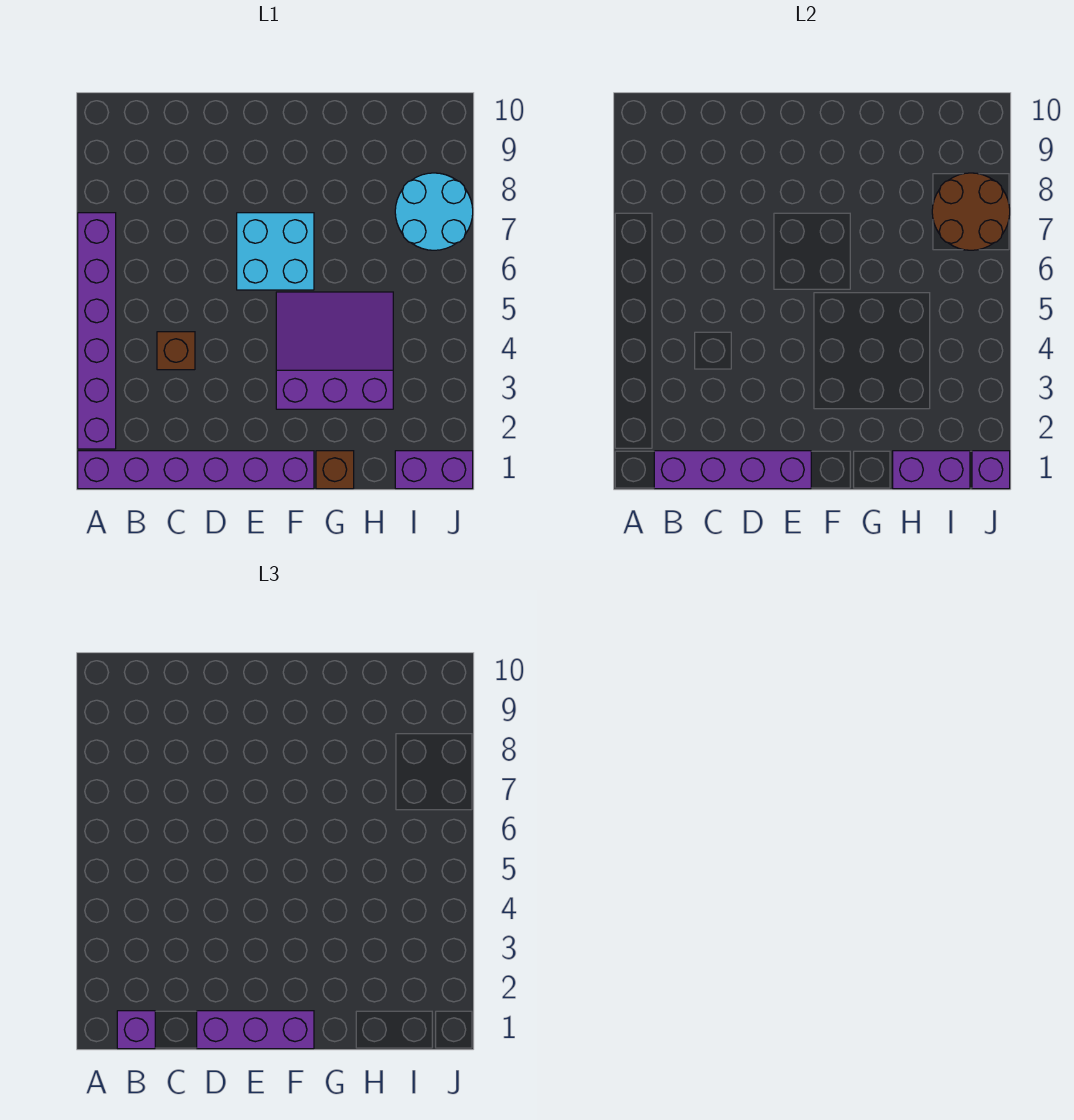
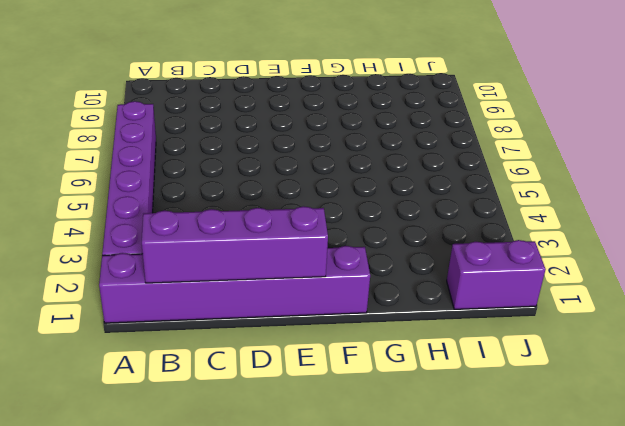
none -> brown 1x1 brick [157,332,195,370]
none -> cyan 2x2 brick [237,213,314,290]
none -> purple 3x3 slope [276,292,393,409]

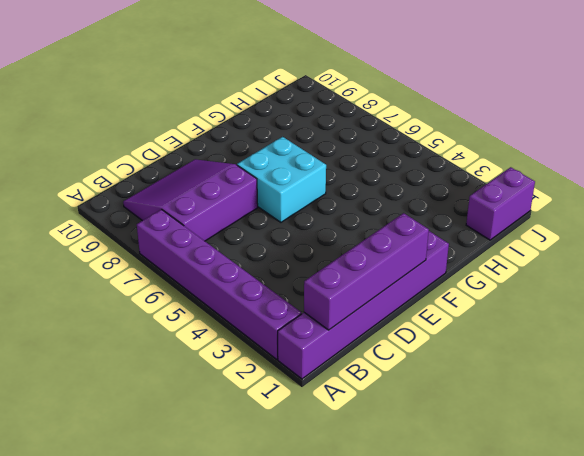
purple 3x3 slope [123,159,258,241] -> purple 3x3 slope moved to [276,292,393,409]
none -> brown 1x1 brick [157,332,195,370]
none -> brown 1x1 brick [316,451,354,489]
none -> cyan 2x2 round brick [395,173,473,250]

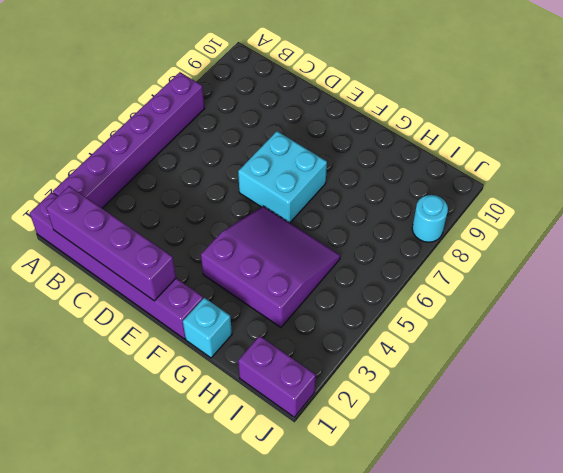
cyan 1x1 brick [183,298,232,358] -> brown 1x1 brick [316,451,354,489]
cyan 1x1 round brick [412,195,448,242] -> cyan 2x2 round brick [395,173,473,250]
none -> brown 1x1 brick [157,332,195,370]
none -> purple 1x2 brick [893,451,970,489]
none -> brown 2x2 round brick [932,173,1010,250]

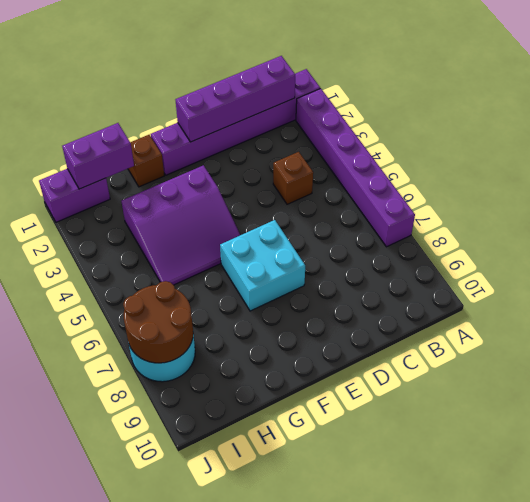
none -> purple 1x1 brick [972,451,1010,489]
none -> purple 1x1 brick [117,1011,155,1049]
none -> purple 1x3 brick [197,1011,314,1049]

